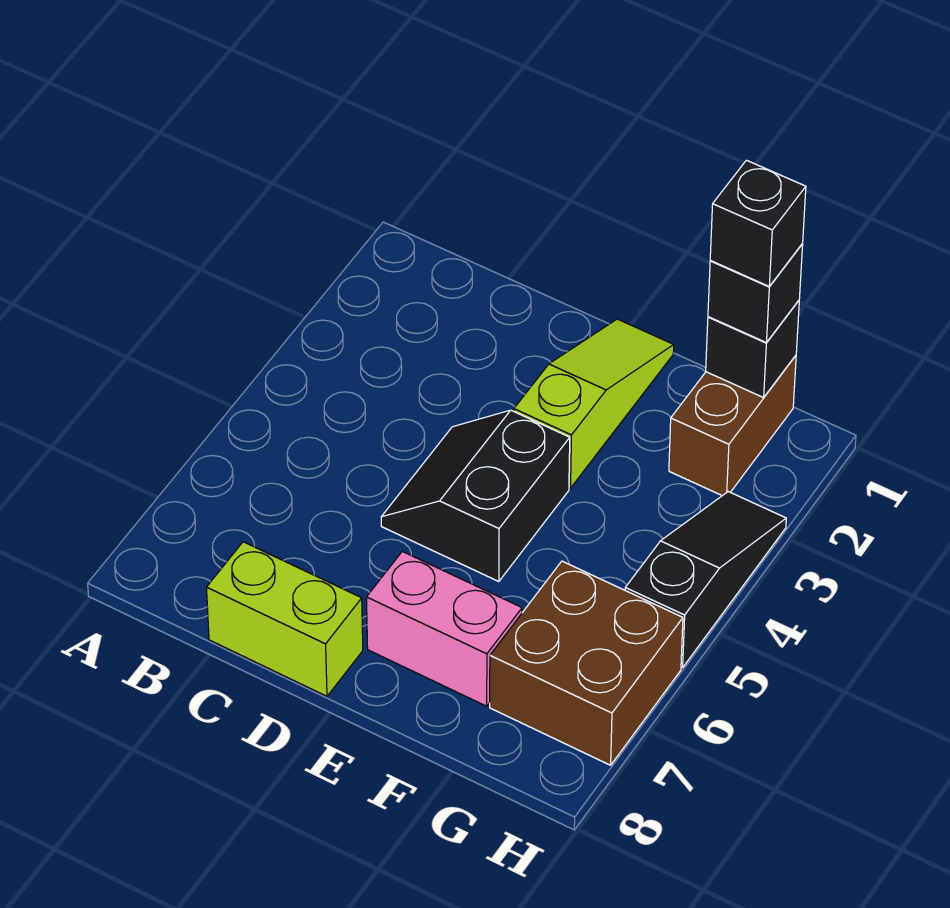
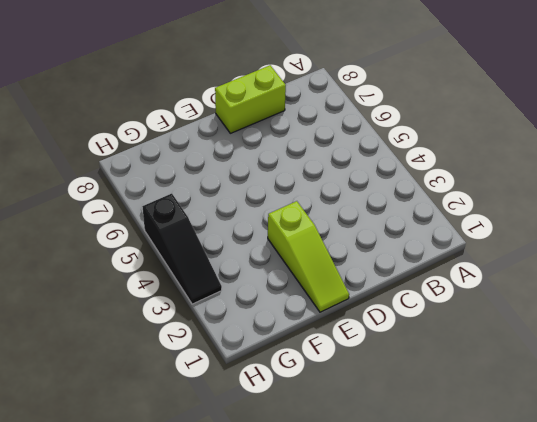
none -> black 2x2 slope [381,410,570,582]
none -> pink 1x2 brick [367,551,522,706]

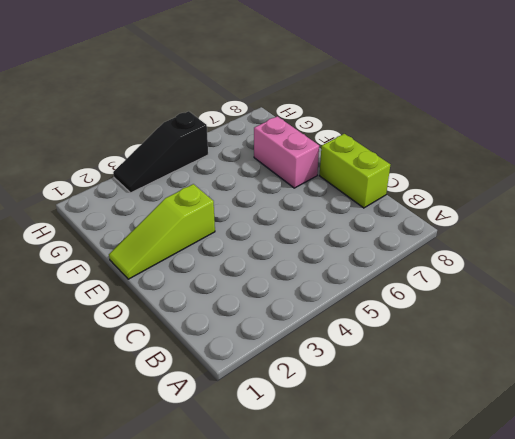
none -> black 2x2 slope [381,410,570,582]
none -> brown 1x2 brick [669,356,796,496]

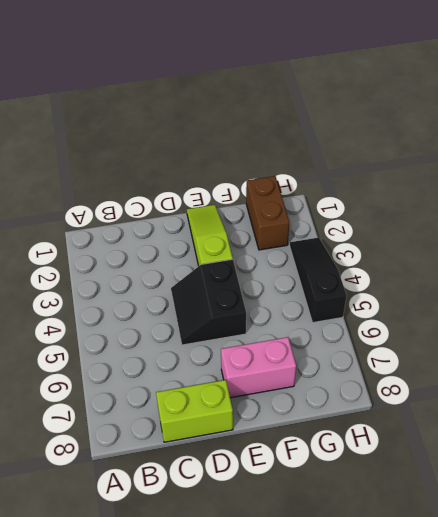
none -> brown 2x2 brick [490,561,683,765]
none -> black 1x1 brick [706,301,799,398]

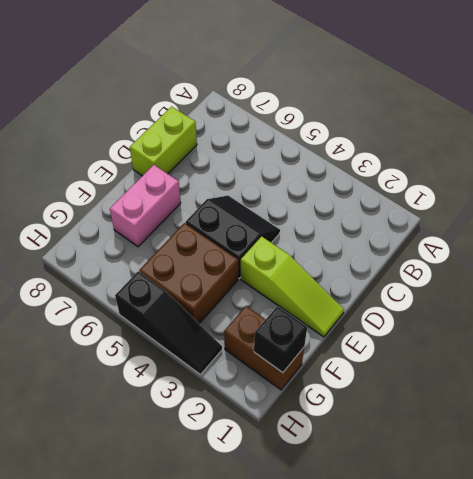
brown 2x2 brick [139,223,238,324] -> brown 2x2 brick moved to [490,561,683,765]
none -> black 1x1 brick [708,244,803,343]
none -> black 1x1 brick [710,160,806,286]

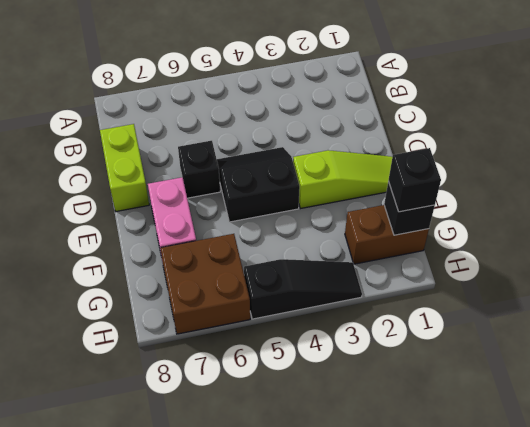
black 1x1 brick [178,141,220,198] -> black 1x1 brick moved to [710,160,806,286]

